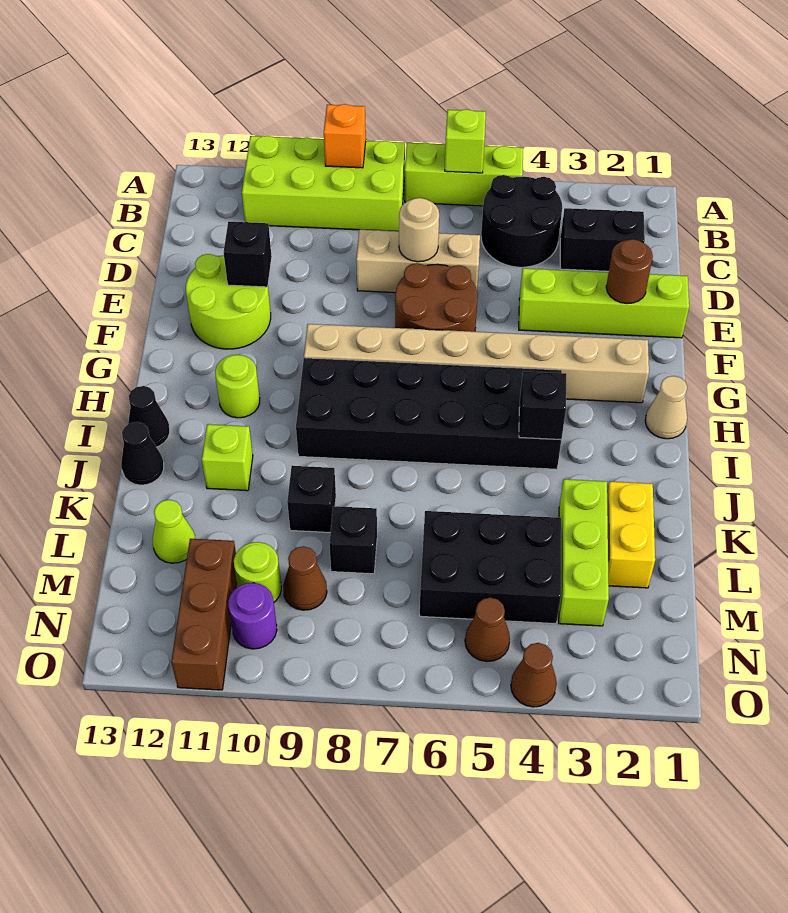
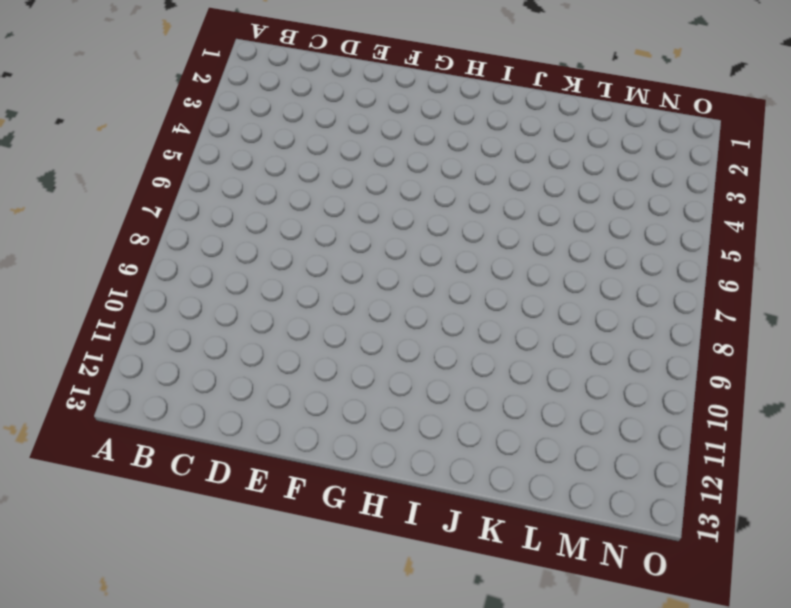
none -> lime 1x3 brick [405,142,523,206]
none -> lime 2x4 brick [242,136,405,231]
none -> black 2x2 round brick [481,175,562,267]
none -> black 1x2 brick [560,208,645,271]

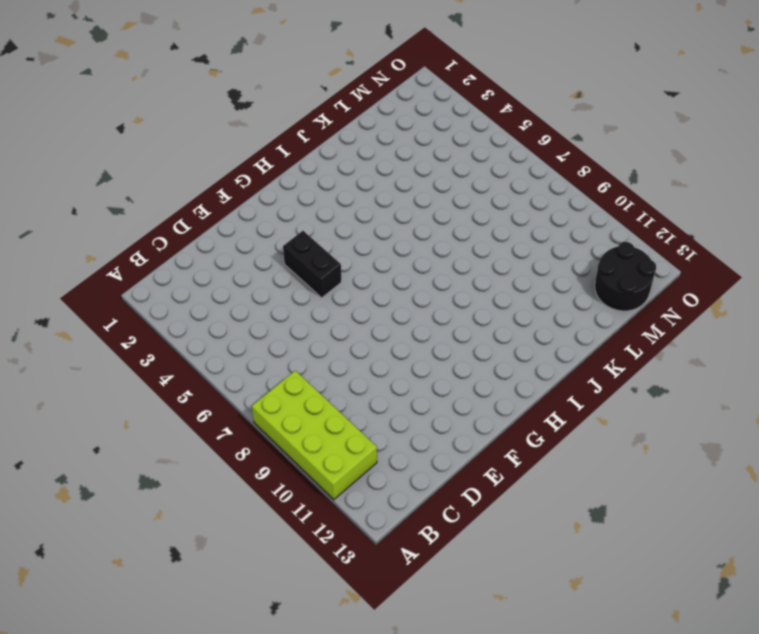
black 1x2 brick [283,231,341,298] -> black 1x2 brick moved to [560,208,645,271]
black 2x2 round brick [595,242,656,311] -> black 2x2 round brick moved to [481,175,562,267]
none -> lime 1x3 brick [405,142,523,206]
none -> tan 1x3 brick [356,230,480,293]
none -> lime 1x4 brick [519,268,689,338]
none -> brown 2x2 round brick [395,263,477,332]

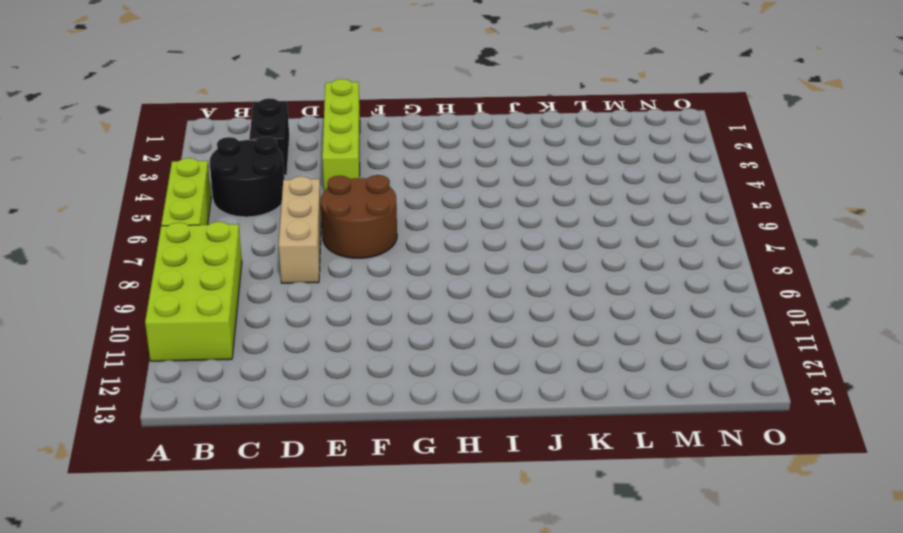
none -> lime 2x2 round brick [186,254,271,349]
none -> tan 1x8 brick [304,324,649,403]
none -> tan 1x1 cone [645,376,687,439]
none -> black 2x6 brick [296,358,562,469]

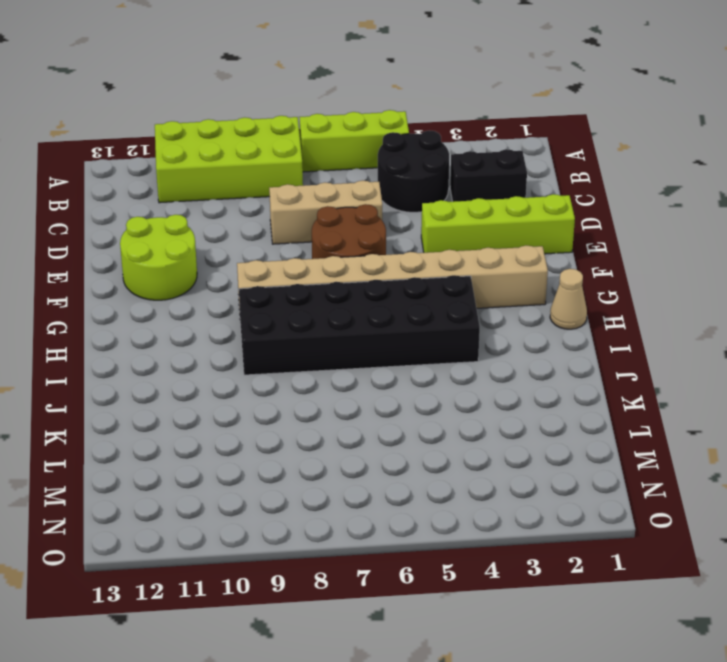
none -> lime 1x1 round brick [215,355,260,418]
none -> black 1x1 cone [128,386,170,447]
none -> lime 1x1 brick [202,424,253,491]
none -> black 1x1 cone [121,422,164,485]

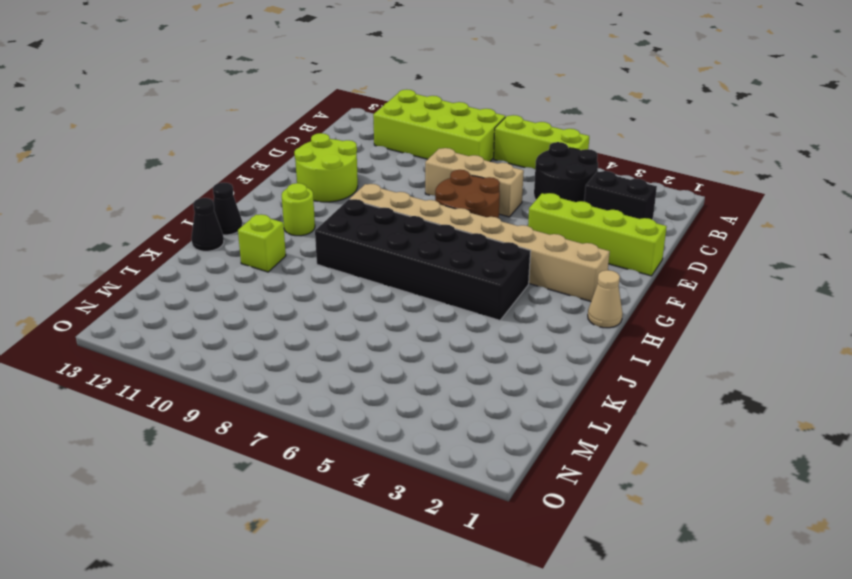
none -> yellow 1x2 brick [607,482,655,588]
none -> lime 1x3 brick [559,479,609,626]
none -> black 1x1 brick [287,466,336,533]
none -> black 2x3 brick [420,511,561,624]

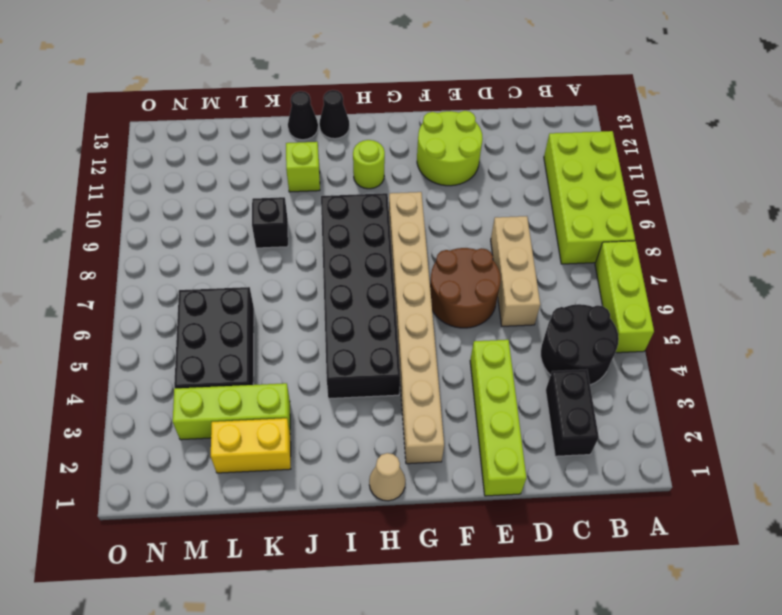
none -> black 1x1 brick [329,506,377,574]
none -> lime 1x1 cone [153,500,195,563]
none -> brown 1x1 cone [283,546,327,610]
none -> lime 1x1 round brick [234,542,281,602]

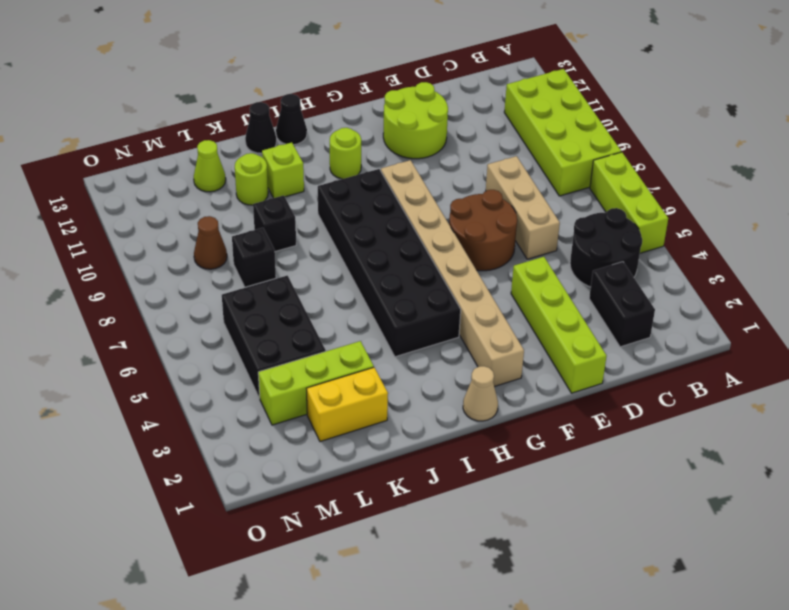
lime 1x1 round brick [235,153,268,205] -> lime 1x1 round brick moved to [234,542,281,602]
none -> brown 1x3 brick [171,539,237,690]
none -> brown 1x1 cone [465,597,510,662]
none -> purple 1x1 round brick [228,583,277,649]
none -> brown 1x1 cone [511,643,557,707]

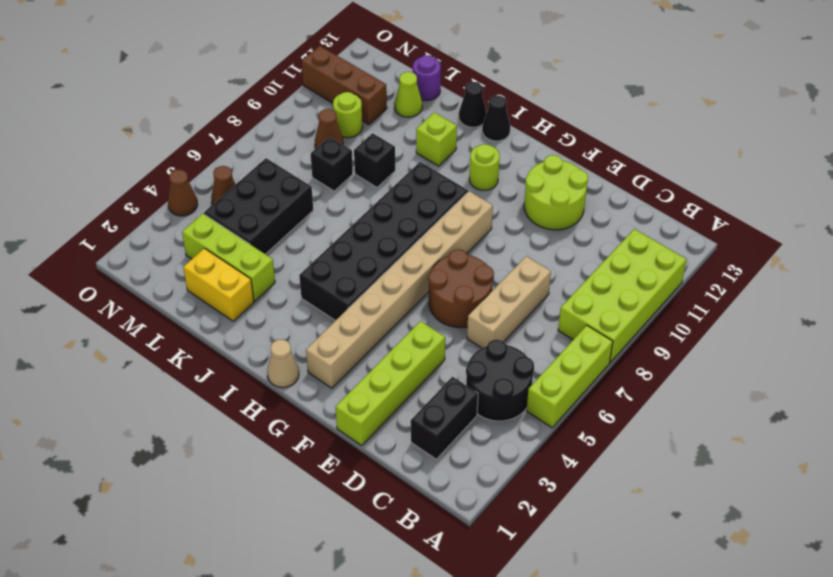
purple 1x1 round brick [413,55,441,101] -> purple 1x1 round brick moved to [228,583,277,649]
none -> lime 1x1 brick [445,109,486,173]
none -> orange 1x1 brick [324,104,366,168]
none -> tan 1x1 round brick [399,198,439,262]
none -> brown 1x1 round brick [606,239,653,304]

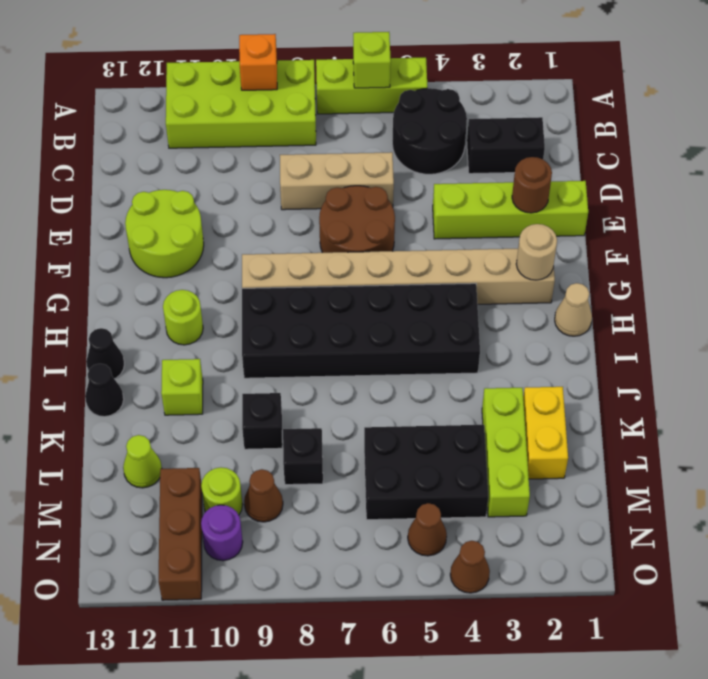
tan 1x1 round brick [516,224,557,280] -> tan 1x1 round brick moved to [399,198,439,262]
none -> black 1x1 brick [224,222,272,287]
none -> black 1x1 brick [519,371,566,440]

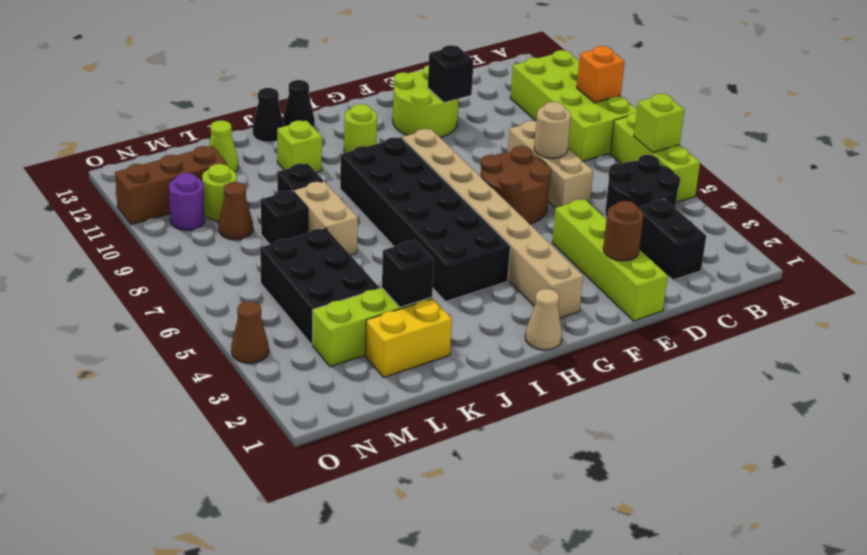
black 1x1 brick [382,240,434,307] -> black 1x1 brick moved to [519,371,566,440]
tan 1x2 brick [294,181,358,255] -> none
none -> brown 1x1 cone [465,597,510,662]

